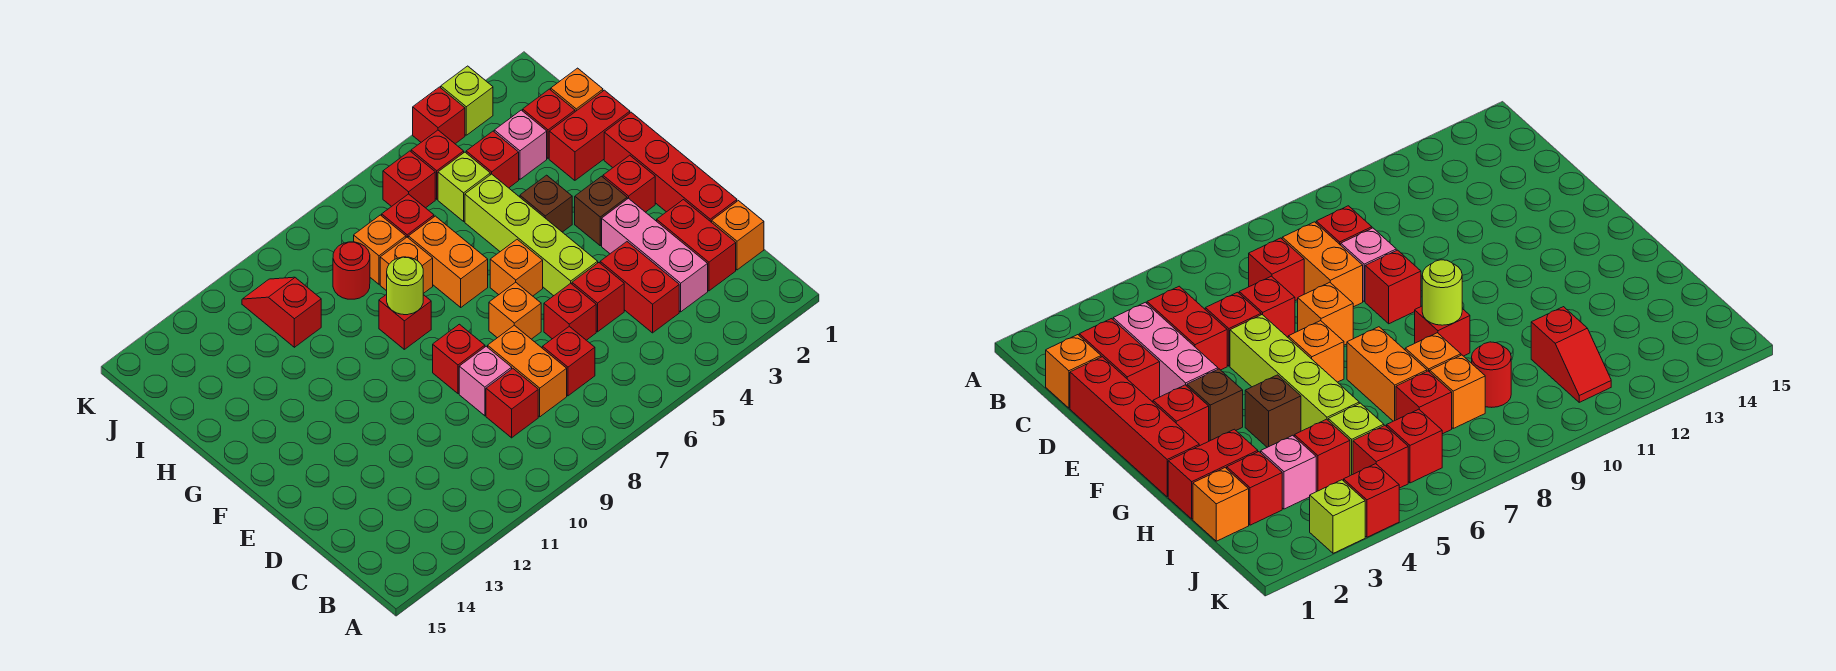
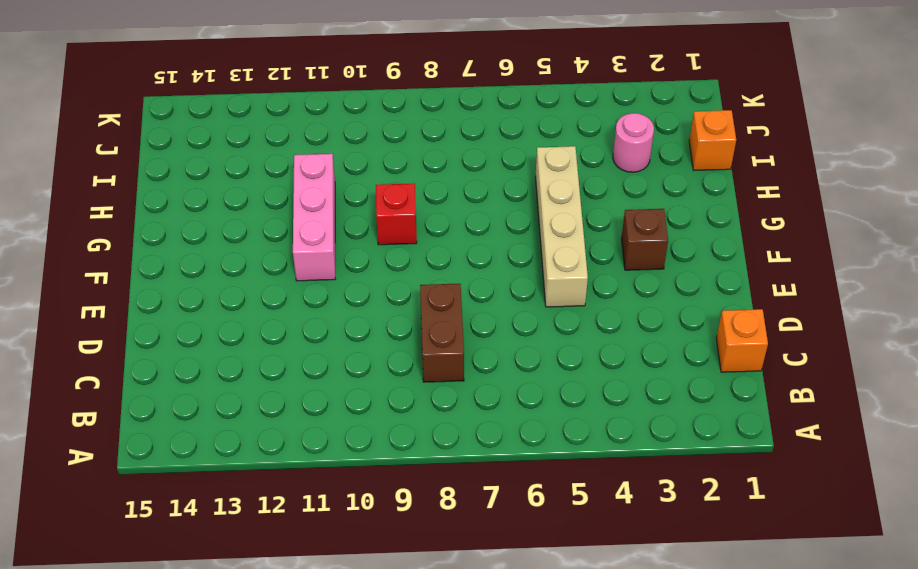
brown 1x2 brick [420,284,464,382] -> orange 1x2 brick [488,325,567,417]
tan 1x4 brick [535,146,588,307] -> lime 1x4 brick [465,174,598,296]
pink 1x3 brick [293,154,335,281] -> pink 1x3 brick moved to [602,198,708,312]
pink 1x1 round brick [613,113,654,172] -> pink 1x1 brick [494,110,547,179]
none -> red 1x2 brick [657,200,736,291]
none -> red 1x2 brick [600,242,679,333]
none -> red 1x1 brick [542,326,595,396]
none -> red 1x1 brick [486,369,538,438]

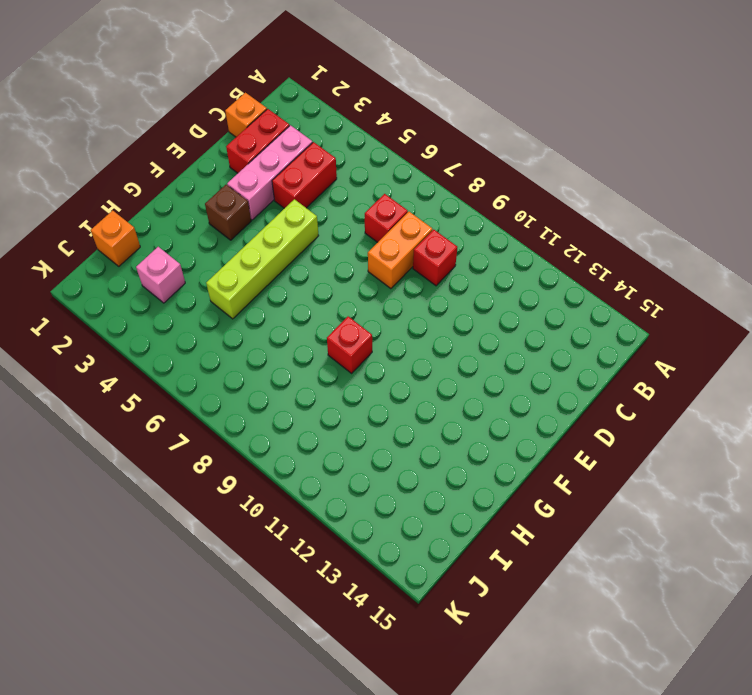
none -> red 1x4 brick [604,112,737,222]
none -> red 1x1 brick [572,263,624,332]
none -> red 1x1 brick [544,283,596,340]
none -> pink 1x1 brick [459,346,512,416]

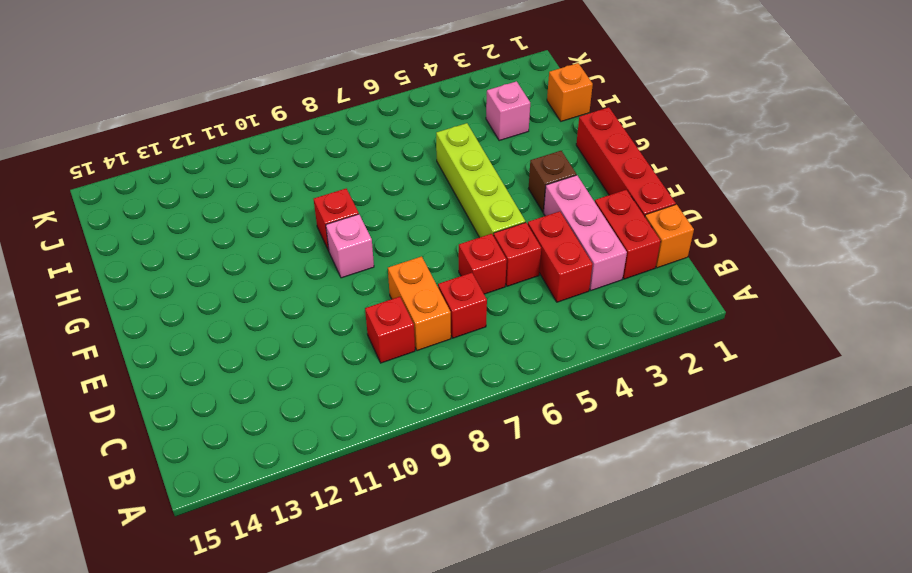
pink 1x1 brick [326,214,374,278] -> pink 1x1 brick moved to [459,346,512,416]
none -> orange 1x1 brick [489,282,541,339]
none -> red 1x1 brick [433,324,485,394]
none -> red 1x1 brick [603,155,655,212]
none -> orange 1x1 brick [490,239,543,296]

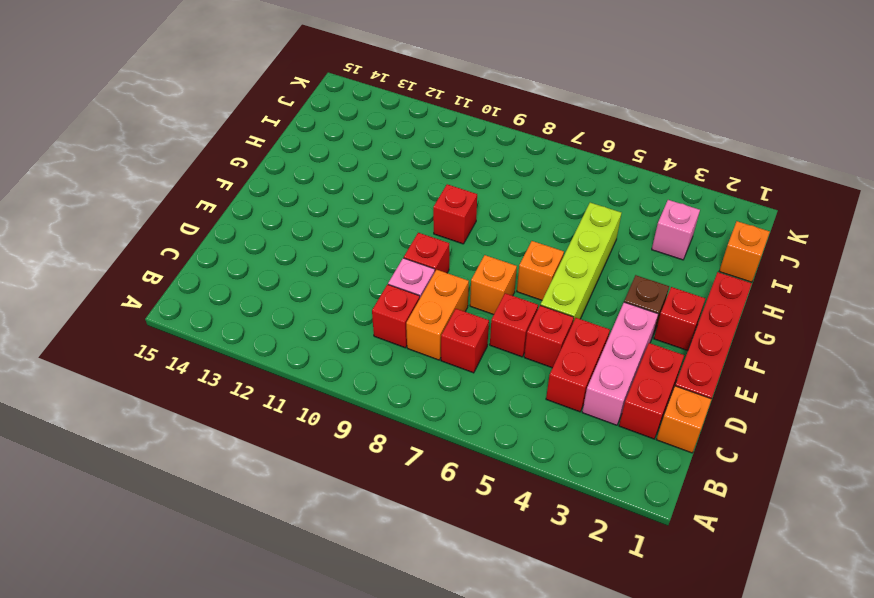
none -> brown 1x1 brick [520,175,572,232]
none -> orange 1x2 brick [408,216,488,307]
none -> red 1x2 brick [549,90,630,180]
none -> orange 1x1 brick [380,237,433,294]

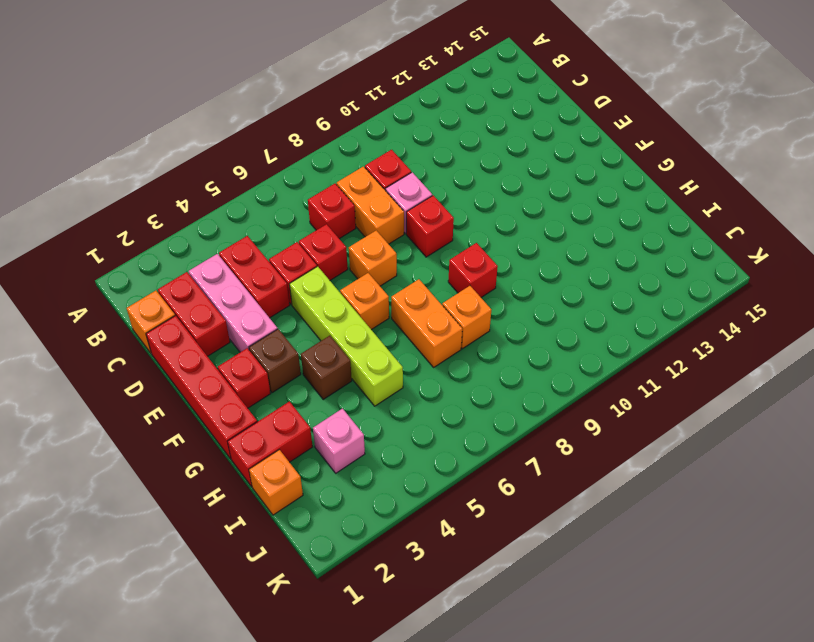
none -> red 1x1 brick [523,89,575,158]
none -> red 1x1 brick [466,131,519,188]
none -> lime 1x1 brick [438,152,490,221]
none -> red 1x1 brick [382,194,434,237]

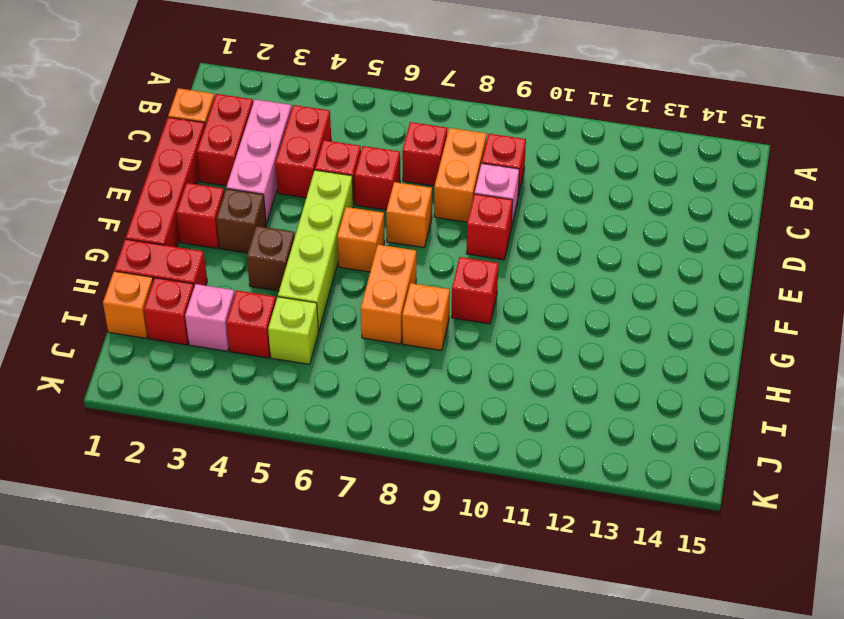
none -> red 1x1 brick [382,194,434,237]
none -> orange 1x1 brick [354,215,406,284]
none -> red 1x1 round brick [333,242,370,299]
none -> red 1x2 slope [242,277,321,347]

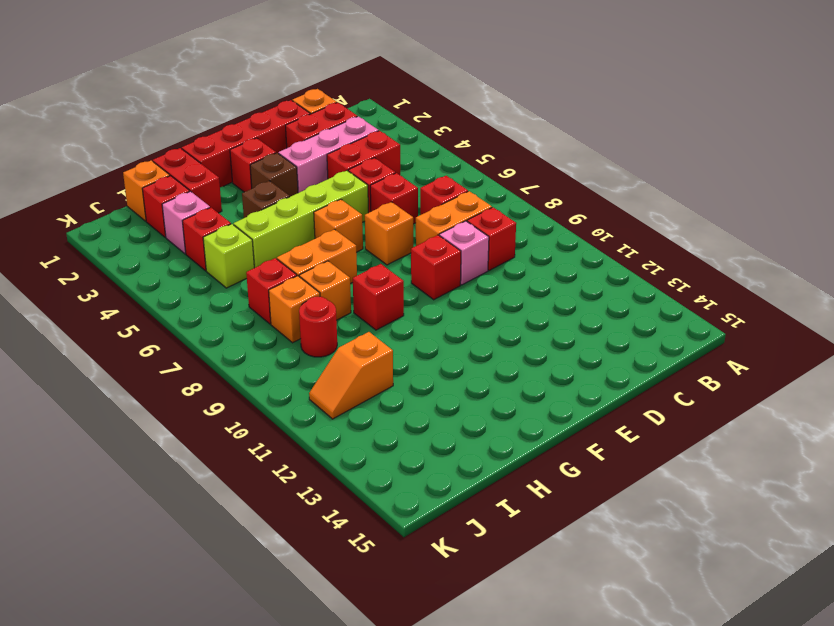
orange 1x2 slope [309,332,393,419] -> red 1x2 slope [242,277,321,347]
none -> red 1x1 brick [411,130,464,199]
none -> red 1x1 brick [383,151,435,208]
none -> lime 1x1 brick [441,66,493,135]
none -> red 1x1 brick [413,87,465,144]

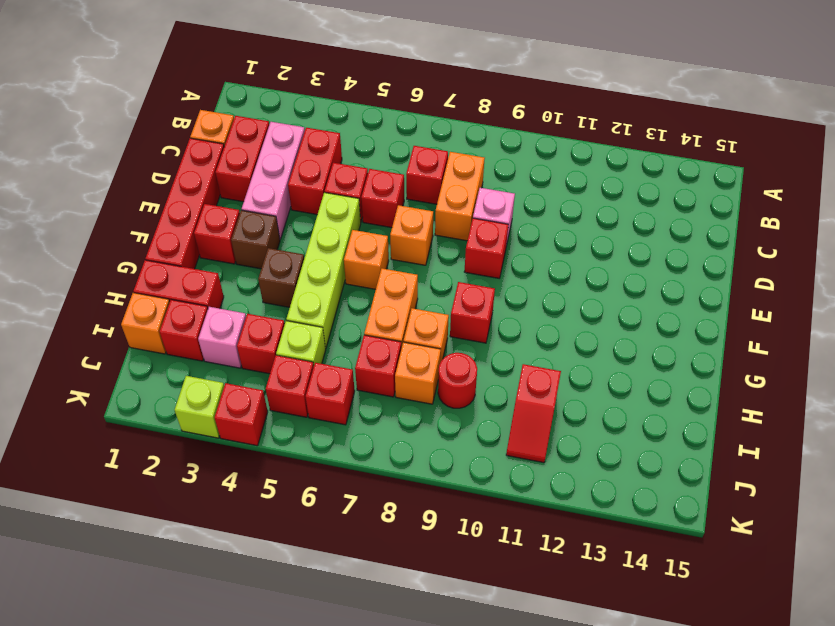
none -> red 1x1 brick [486,369,538,438]
none -> lime 1x1 round brick [387,257,423,315]

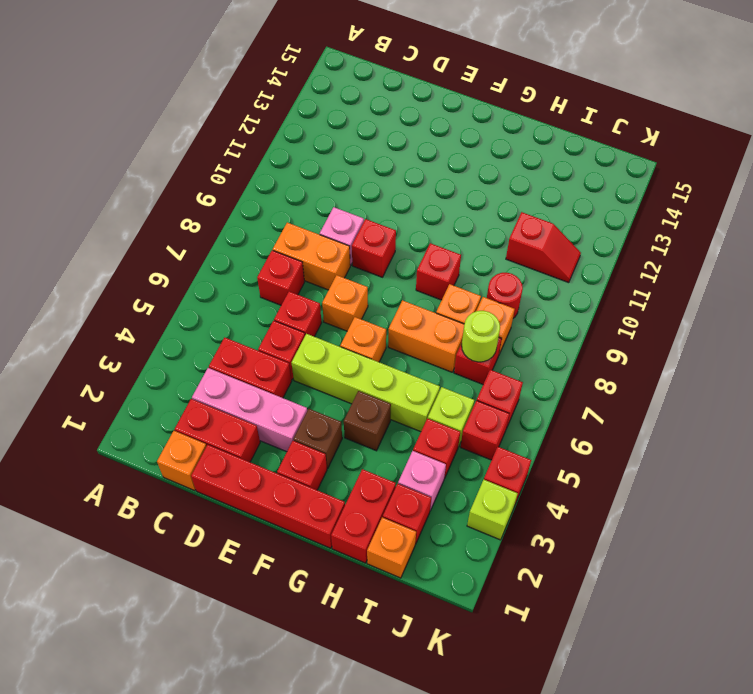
lime 1x1 round brick [462,311,500,362] -> lime 1x1 round brick moved to [387,257,423,315]
none -> red 1x1 brick [486,369,538,438]

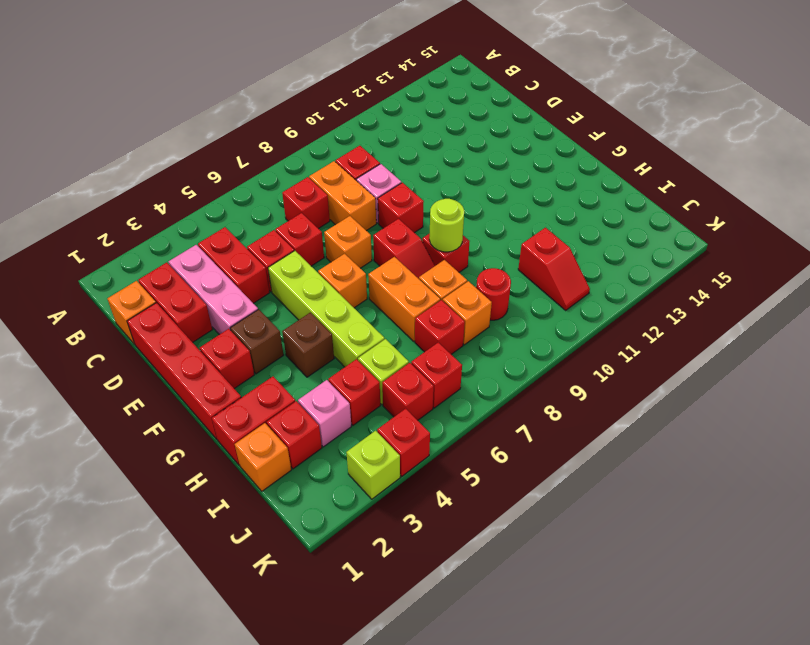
red 1x2 slope [373,219,435,279] -> none

